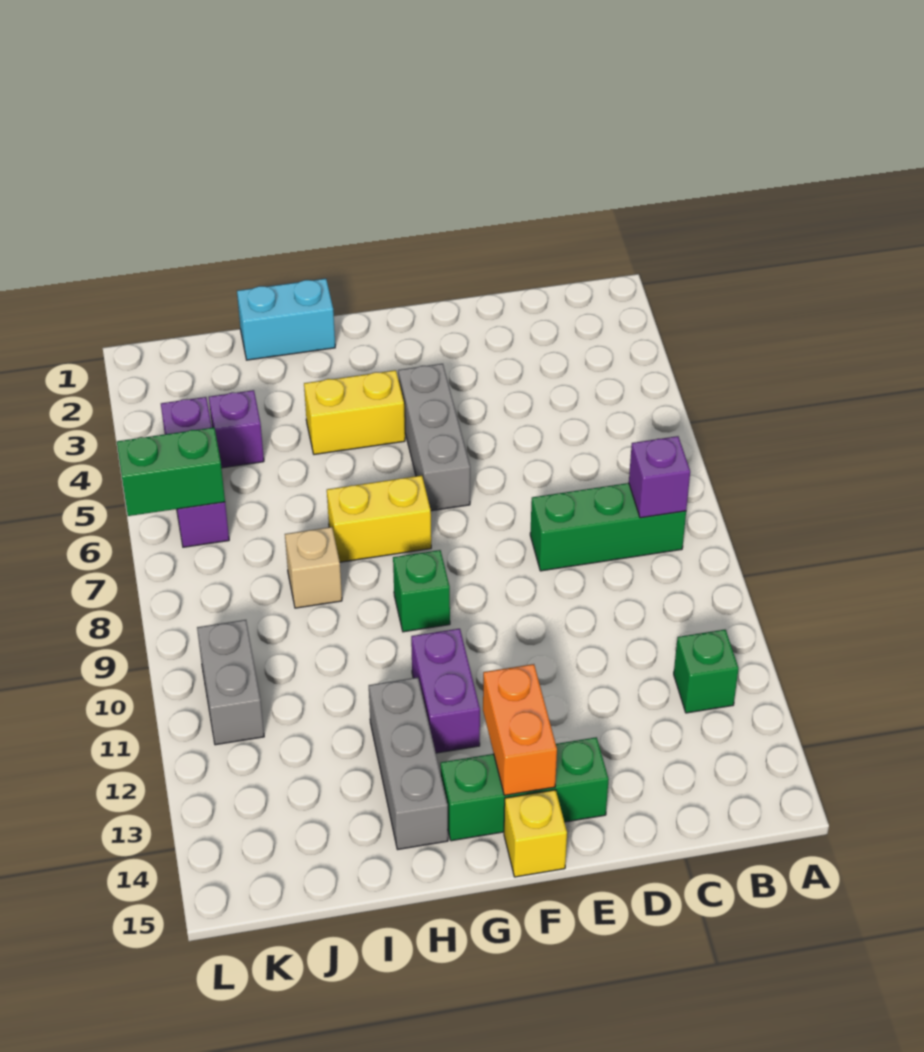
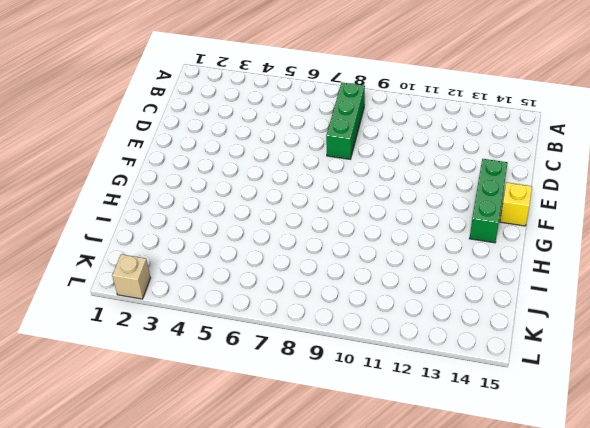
tan 1x1 brick [112,254,150,299] -> tan 1x1 brick moved to [285,527,342,608]
none -> green 1x1 brick [674,630,739,713]
none -> grey 1x3 brick [398,364,470,511]
none -> yellow 1x2 brick [304,370,405,454]

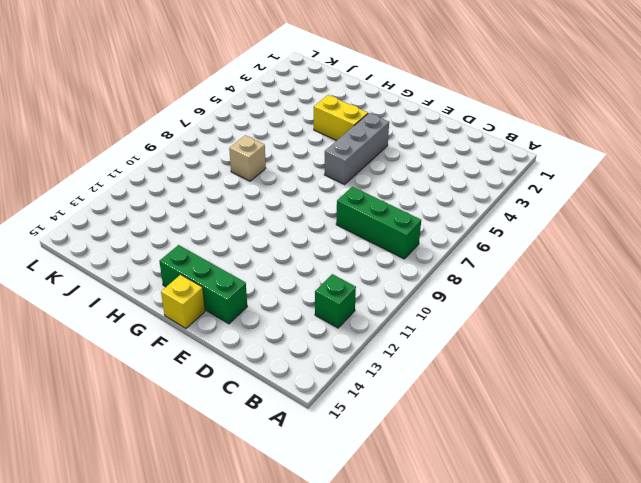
none -> yellow 1x2 brick [327,475,431,562]
none -> green 1x1 brick [393,550,450,632]
none -> purple 1x2 brick [411,629,480,753]

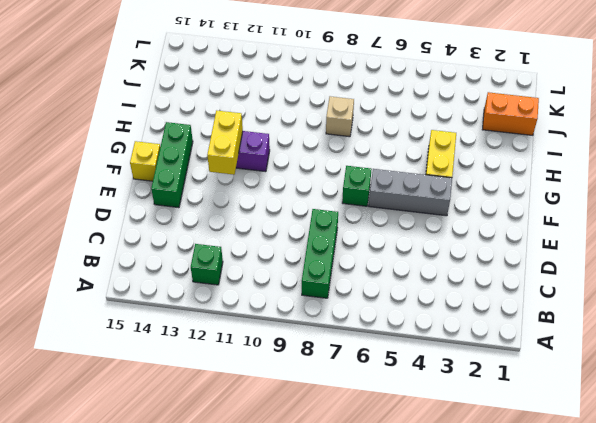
green 1x1 brick [342,166,372,206] -> green 1x1 brick moved to [393,550,450,632]
yellow 1x2 brick [207,110,243,175] -> yellow 1x2 brick moved to [327,475,431,562]
orange 1x2 brick [482,92,539,135] -> orange 1x2 brick moved to [483,664,557,795]
none -> cyan 1x2 brick [237,279,335,360]
none -> grey 1x3 brick [369,678,448,849]
none -> purple 1x1 brick [209,390,264,468]

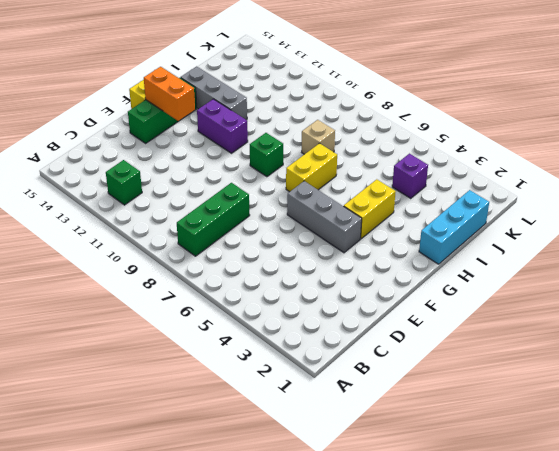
cyan 1x3 brick [419,190,489,264] -> cyan 1x2 brick [237,279,335,360]
none -> purple 1x3 brick [161,397,229,547]
none -> grey 1x2 brick [197,620,264,745]
none -> purple 1x1 brick [629,436,690,518]

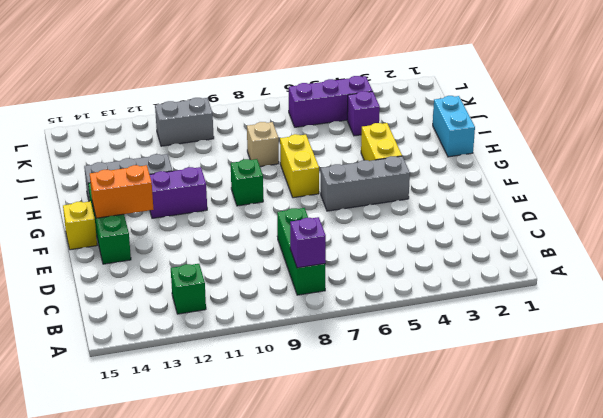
none -> green 1x2 brick [117,428,225,516]

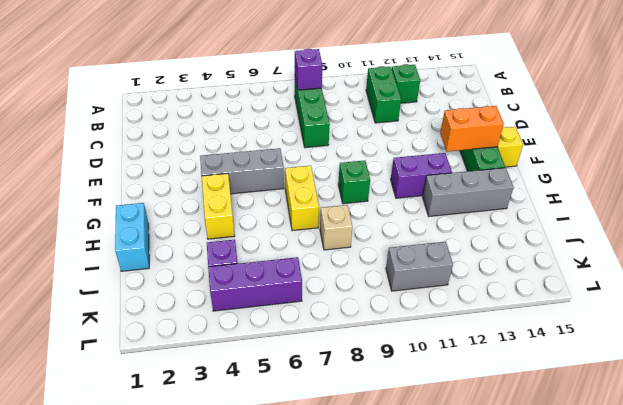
green 1x2 brick [366,66,401,123] -> green 1x2 brick moved to [117,428,225,516]

